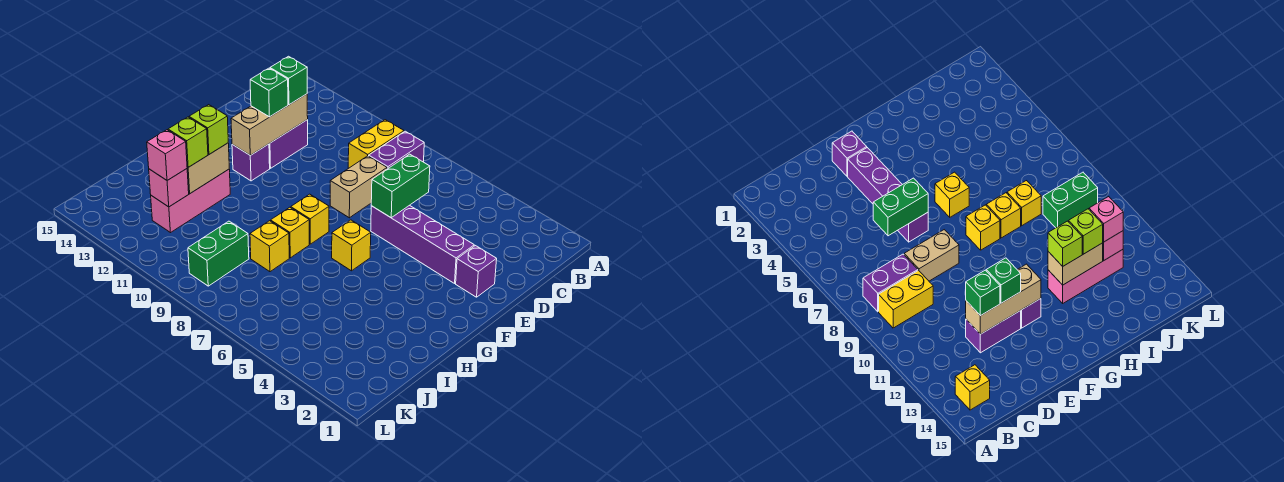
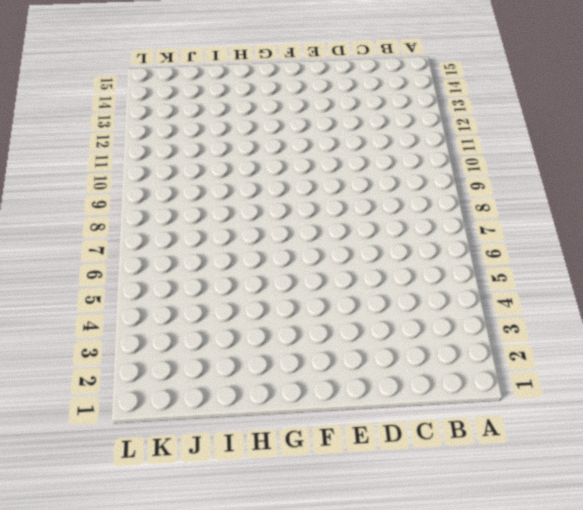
none -> purple 1x2 brick [369,131,424,169]
none -> yellow 1x2 brick [348,120,404,168]
none -> yellow 1x1 brick [955,365,990,410]

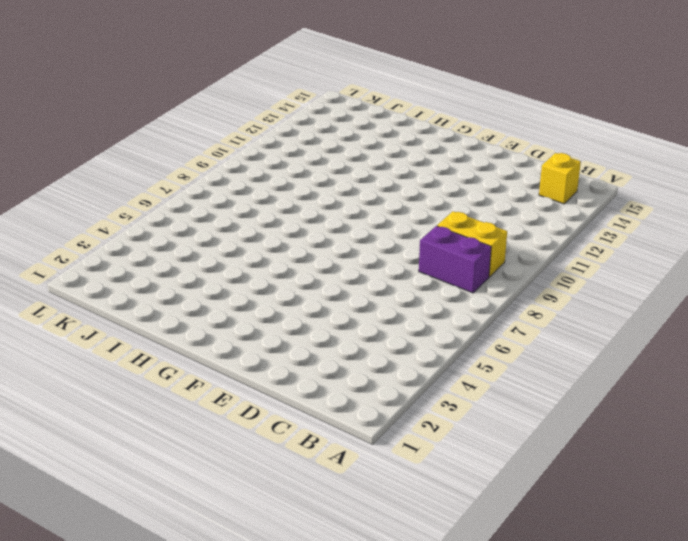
none -> tan 1x2 brick [330,156,387,218]
none -> purple 1x2 brick [269,120,308,168]
none -> purple 1x1 brick [456,246,497,297]

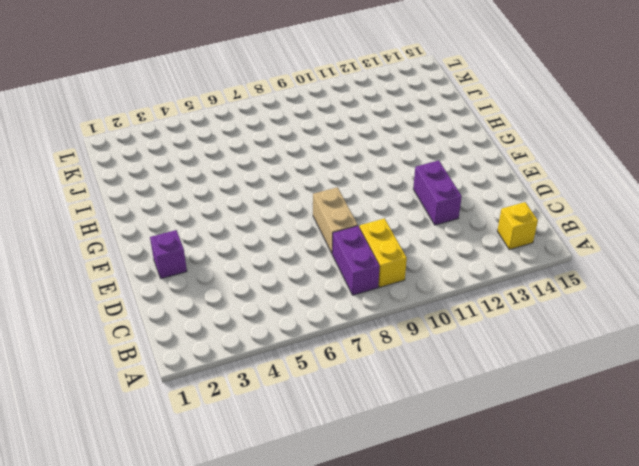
none -> purple 1x4 brick [371,205,474,283]
none -> purple 1x1 brick [232,144,270,181]
none -> yellow 1x1 brick [332,220,371,271]

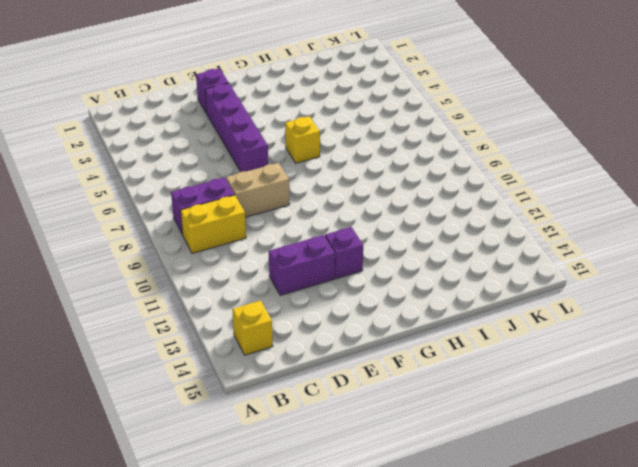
none -> yellow 1x1 brick [291,194,329,244]
none -> yellow 1x1 brick [271,207,309,258]
none -> pink 1x3 brick [151,169,230,233]

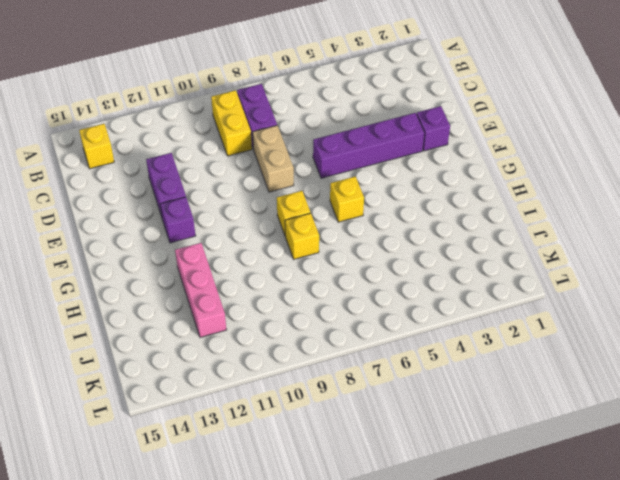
none -> yellow 1x1 brick [250,221,289,272]
none -> green 1x2 brick [188,221,249,286]
none -> green 1x2 brick [371,154,430,218]

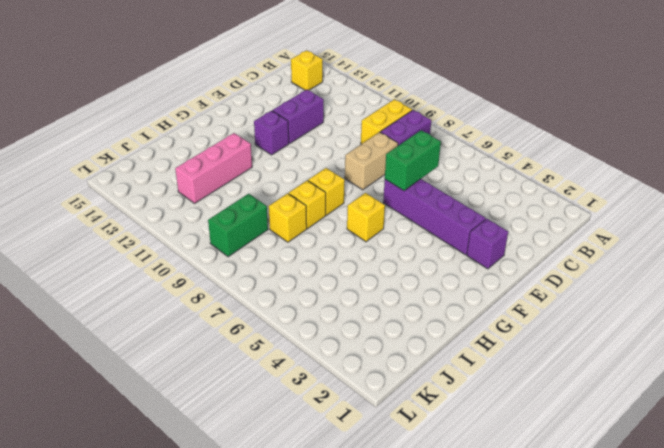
none -> tan 1x3 brick [231,94,308,155]
none -> tan 1x2 brick [187,143,229,193]
none -> pink 1x1 brick [149,169,189,207]

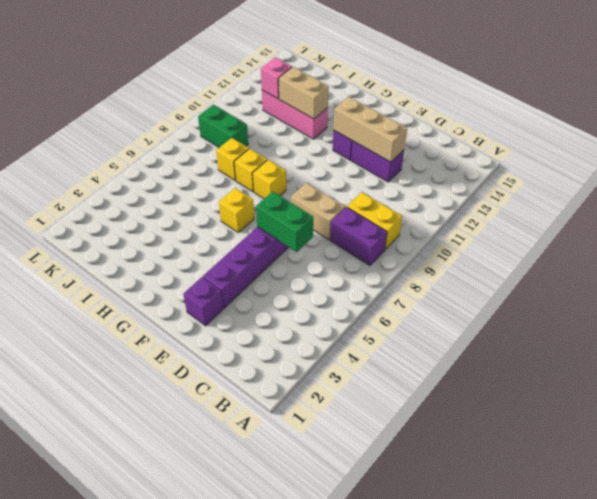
none -> yellow 1x1 brick [955,365,990,410]
none -> green 1x1 brick [270,56,307,105]
none -> green 1x1 brick [250,68,288,117]

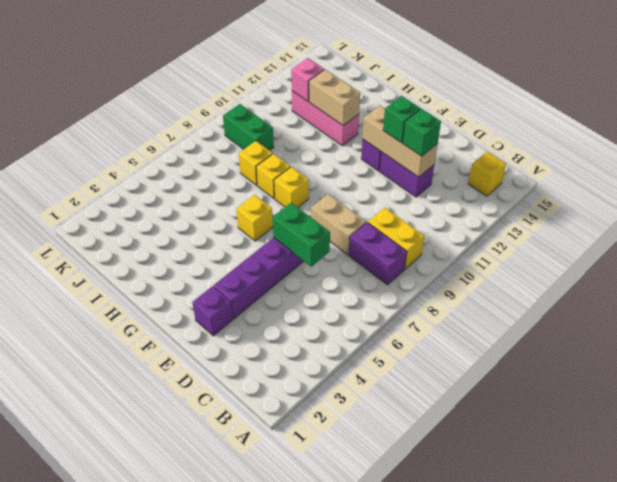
none -> lime 1x1 brick [189,105,228,154]
none -> lime 1x1 brick [168,117,208,167]
none -> pink 1x1 brick [147,130,187,180]

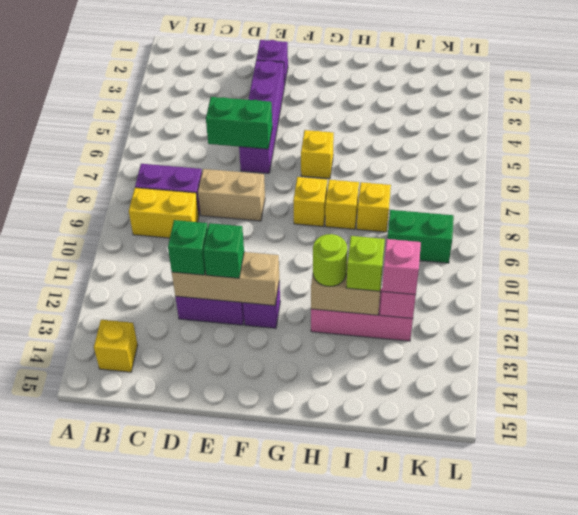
lime 1x1 round brick [313,234,347,286] -> lime 1x1 brick [189,105,228,154]

